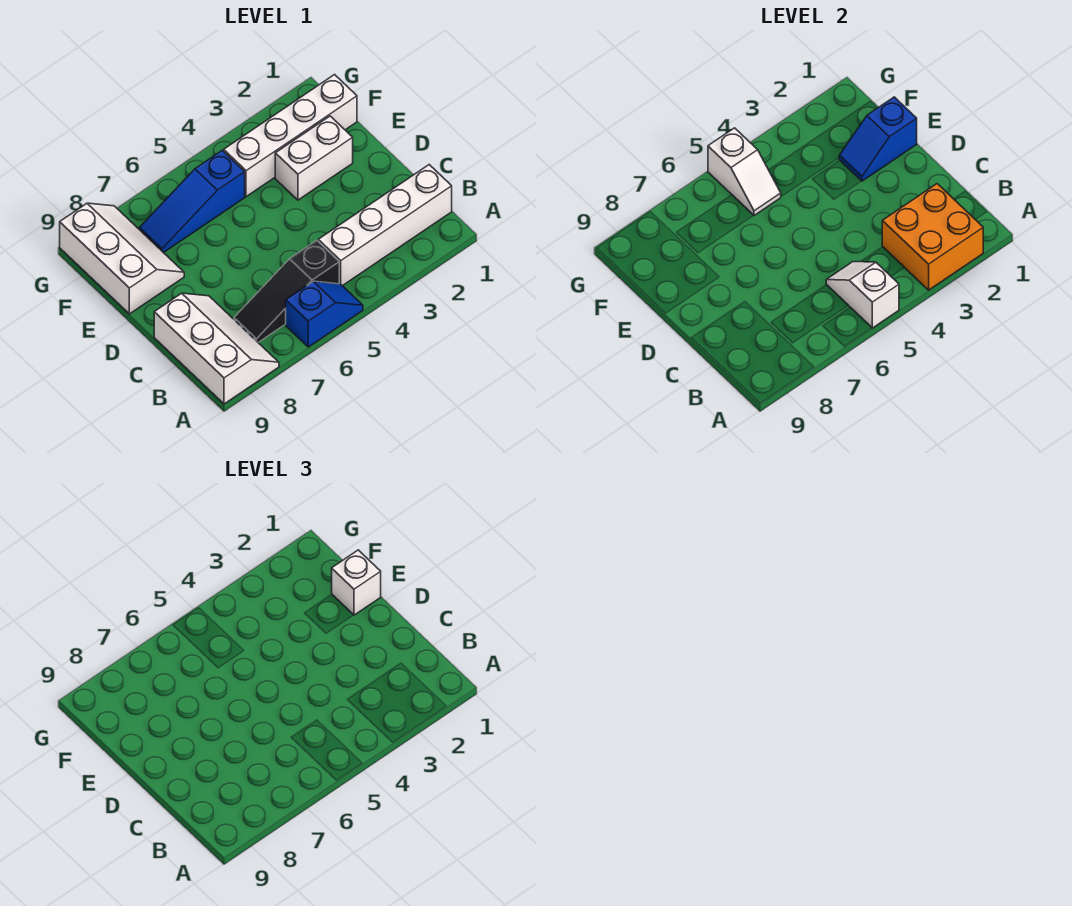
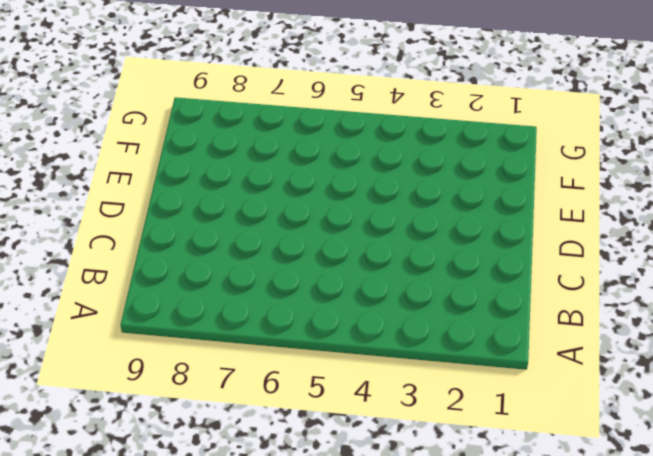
none -> blue 1x2 slope [286,281,363,347]
none -> white 2x3 slope [154,293,279,404]
none -> white 1x4 brick [318,165,452,286]

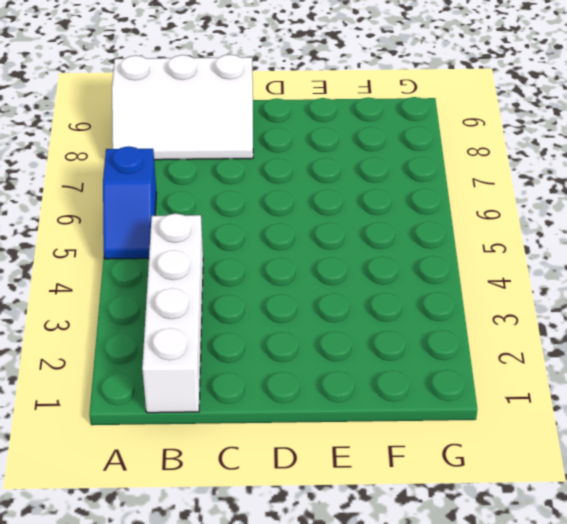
none -> black 1x3 slope [234,241,339,342]
none -> white 1x2 brick [275,116,353,200]
none -> white 2x3 slope [60,203,184,314]

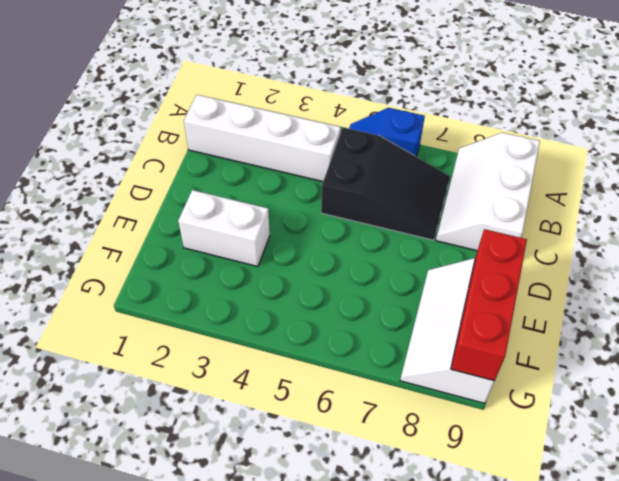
black 2x3 slope [321,127,450,240] -> black 1x3 slope [234,241,339,342]
red 1x3 brick [451,229,527,381] -> none
none -> white 1x4 brick [224,75,357,197]
none -> blue 1x3 slope [139,150,245,253]
none -> orange 2x2 brick [882,184,983,290]

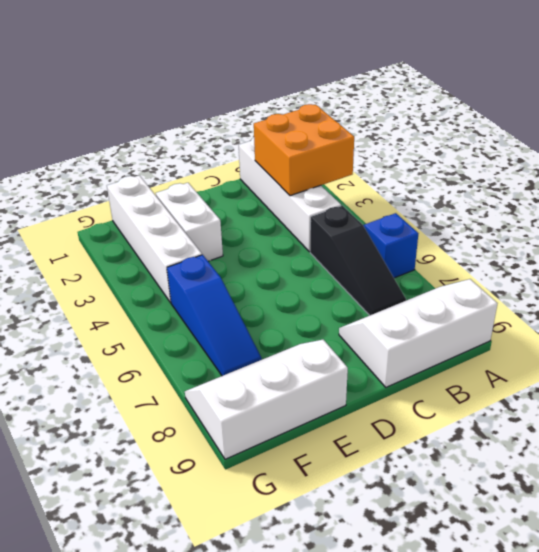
none -> white 1x2 slope [826,262,899,328]
none -> blue 1x2 slope [839,97,917,181]
none -> white 1x2 slope [708,128,781,216]

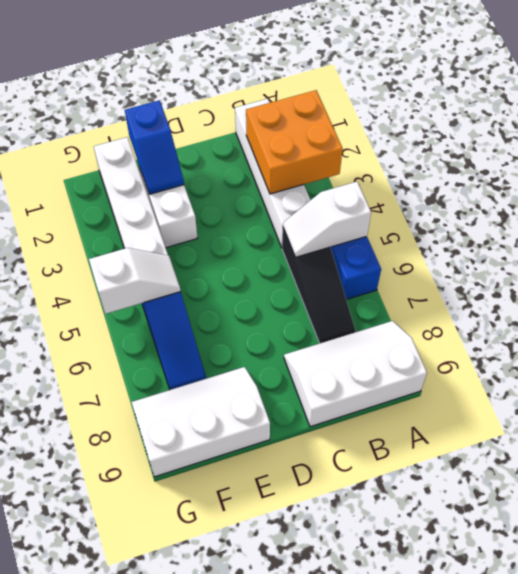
none -> white 1x1 brick [332,550,381,615]

